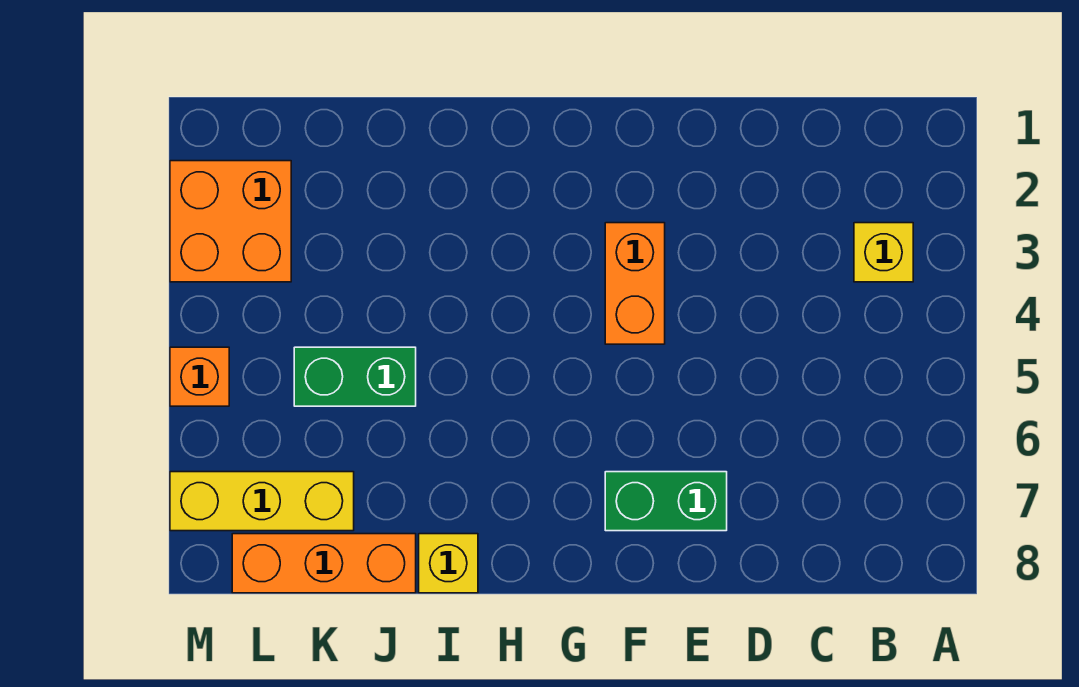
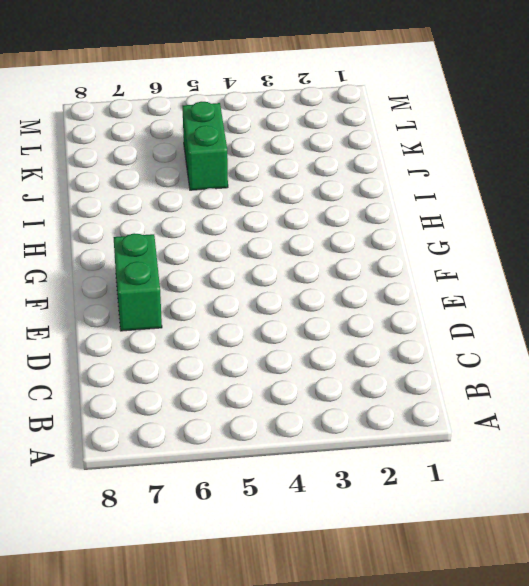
none -> yellow 1x1 brick [854,223,913,282]
none -> orange 1x2 brick [605,223,665,344]

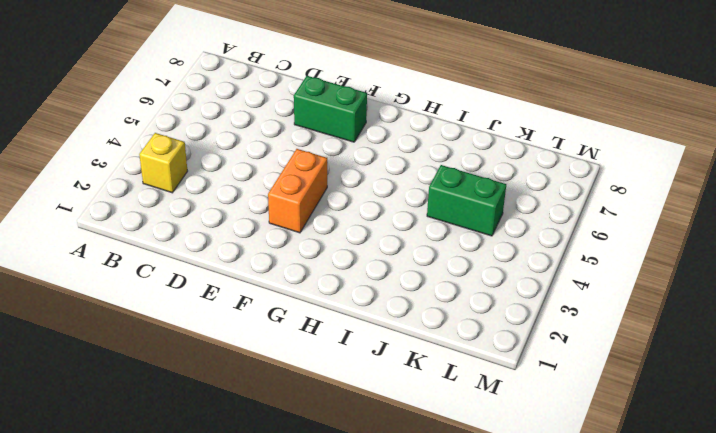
none -> yellow 1x1 brick [419,534,478,593]
none -> orange 1x3 brick [232,534,416,593]

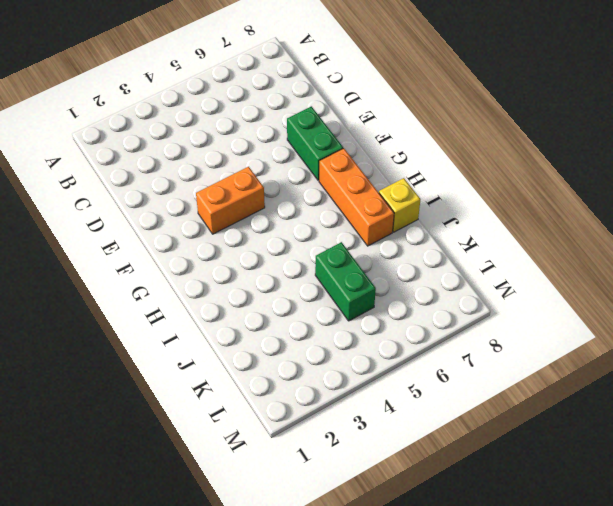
orange 1x3 brick [319,148,394,246] -> orange 1x3 brick moved to [232,534,416,593]
none -> yellow 1x1 brick [854,223,913,282]
none -> yellow 1x3 brick [170,472,354,531]

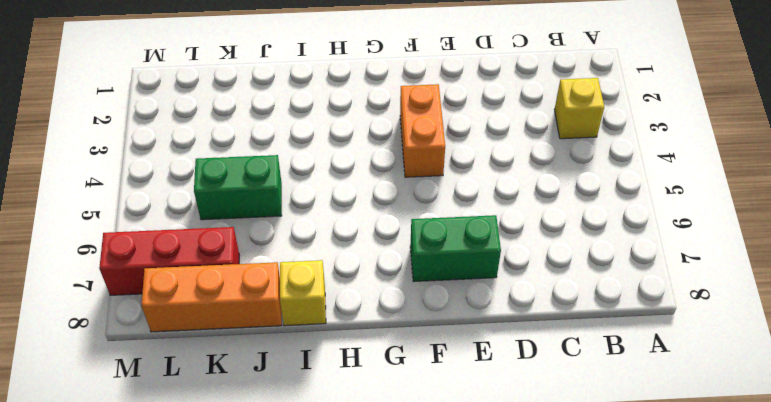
red 1x3 brick [99,227,239,295] -> yellow 1x3 brick [170,472,354,531]
none -> orange 2x2 brick [170,161,291,282]
none -> orange 1x1 brick [170,347,229,406]

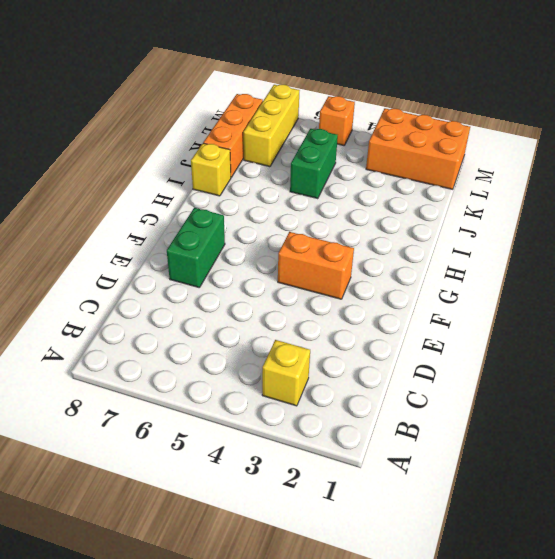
orange 2x3 brick [366,108,470,189] -> orange 2x2 brick [170,161,291,282]

